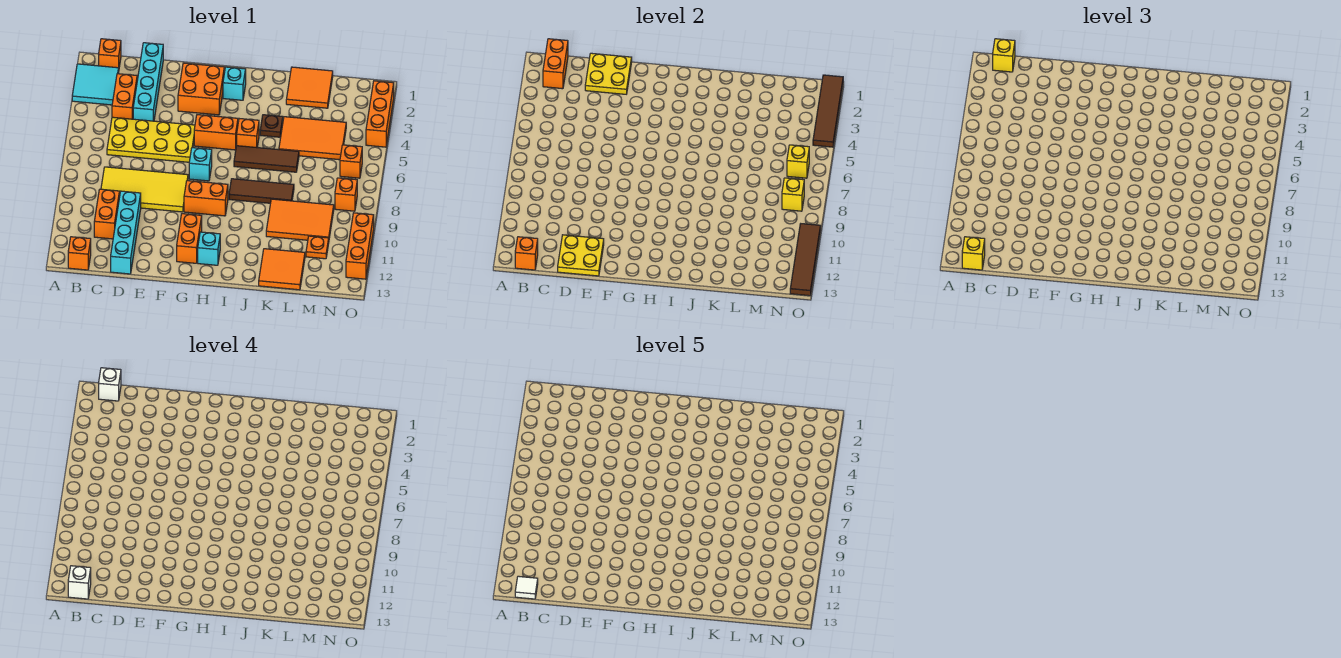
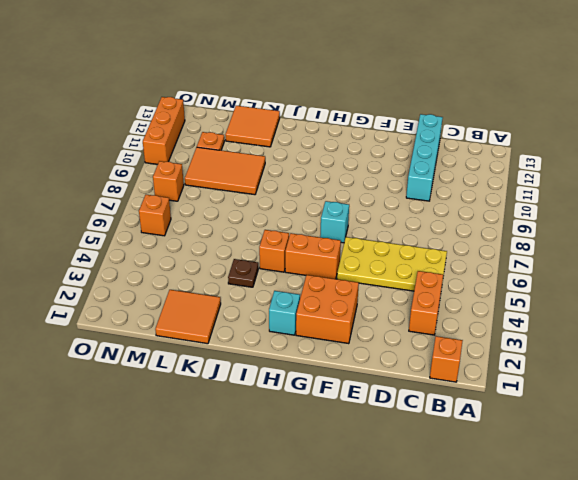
none -> cyan 2x2 tile [72,64,119,105]
none -> orange 1x1 brick [68,237,91,270]
none -> yellow 2x4 tile [101,167,188,212]
none -> orange 1x2 brick [94,189,120,239]

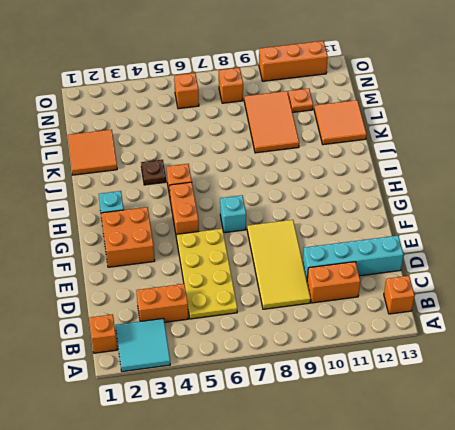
none -> cyan 1x4 brick [133,43,163,121]
none -> orange 1x2 brick [184,181,228,216]
none -> orange 1x2 brick [177,214,202,263]
none -> cyan 1x1 brick [198,232,220,265]

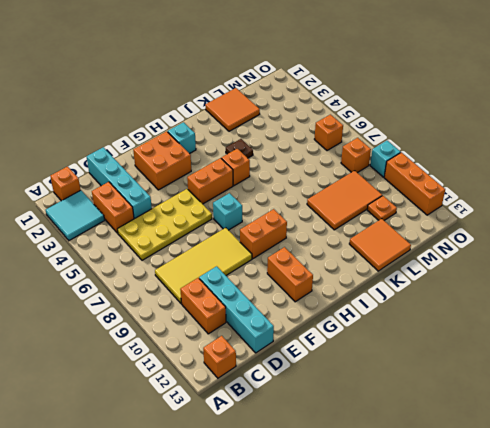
cyan 1x1 brick [370,141,401,177] -> cyan 1x1 brick moved to [198,232,220,265]
none -> brown 1x3 tile [234,146,299,172]
none -> brown 1x3 tile [229,179,294,203]
none -> orange 2x3 tile [279,117,346,160]
none -> orange 1x3 brick [366,81,394,147]

